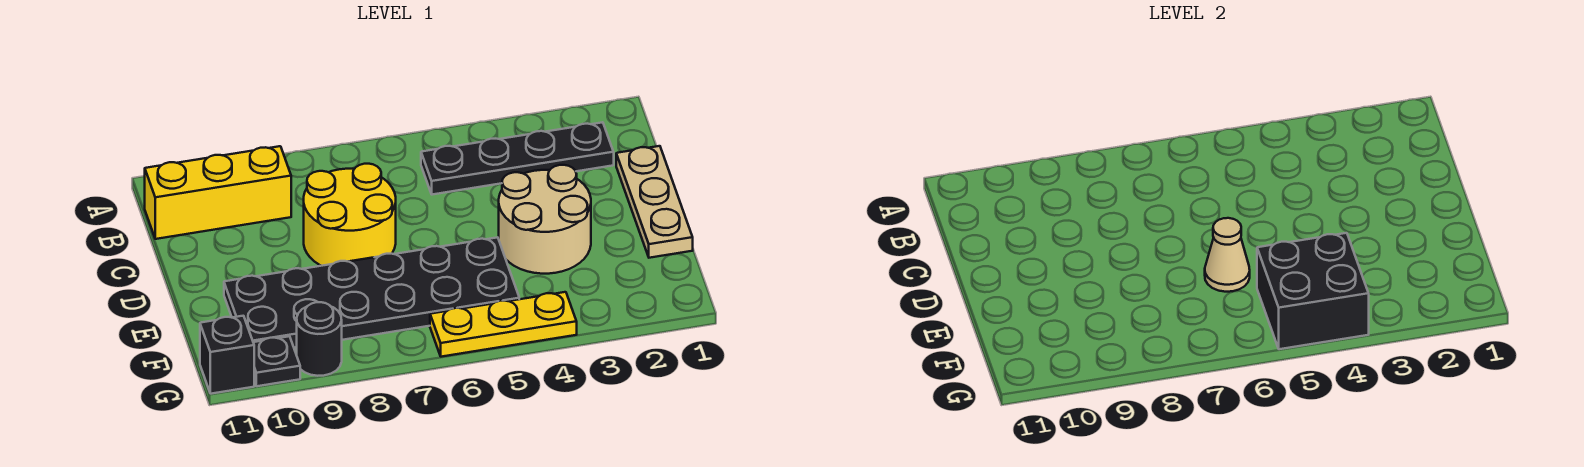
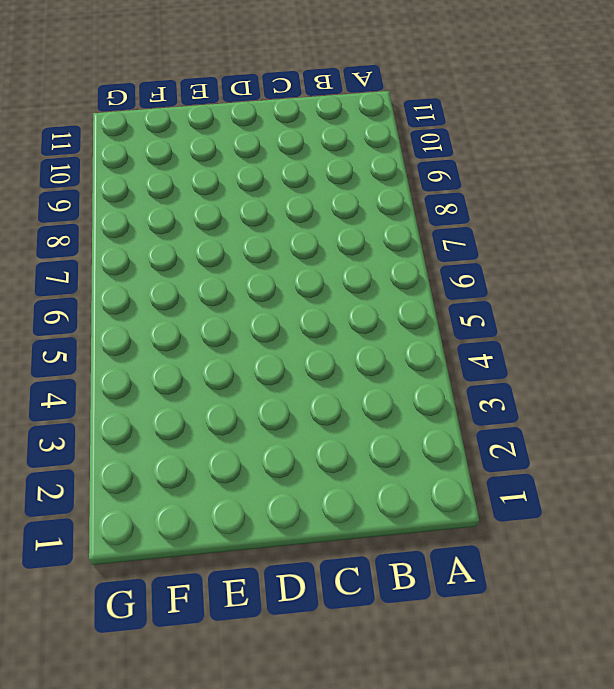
none -> black 1x4 plate [421,122,614,195]
none -> yellow 1x3 brick [145,146,291,239]
none -> tan 1x3 plate [616,146,693,258]

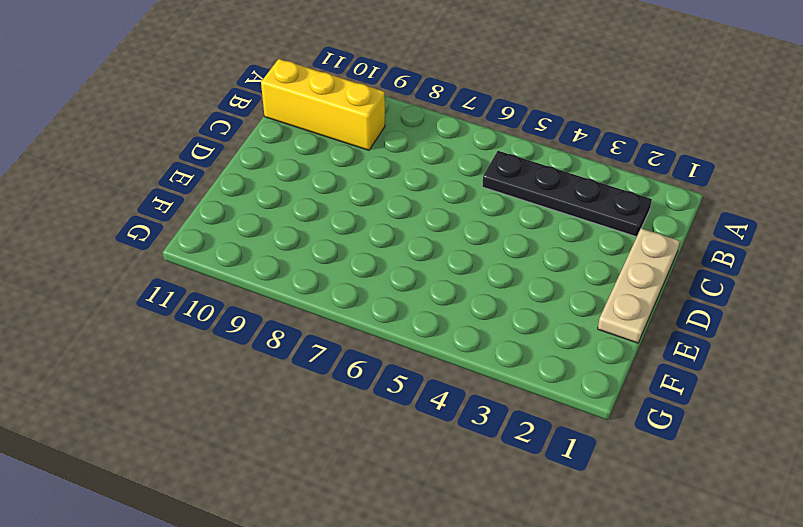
none -> yellow 2x2 round brick [304,164,396,266]
none -> tan 2x2 round brick [499,165,591,274]
none -> black 2x6 plate [224,237,519,348]

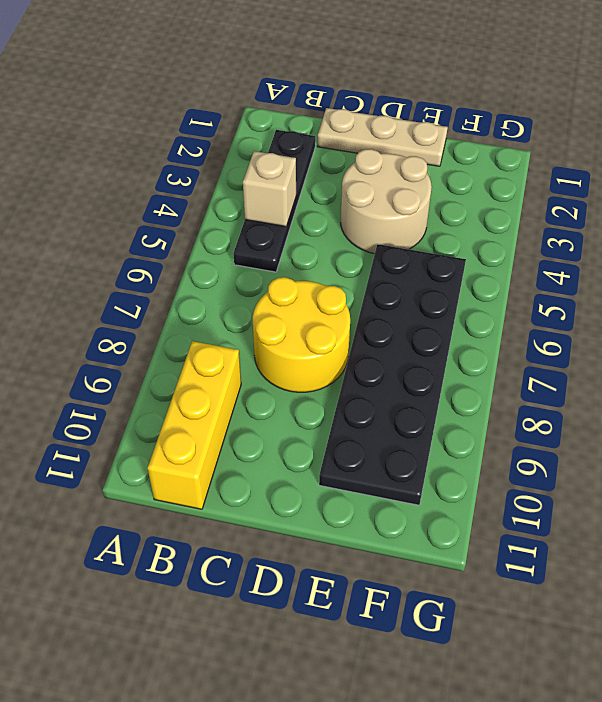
tan 1x1 brick [243,151,296,227] -> none
none -> yellow 1x3 plate [430,292,577,357]
none -> black 1x1 round brick [297,302,342,376]
none -> black 1x1 plate [253,336,300,386]

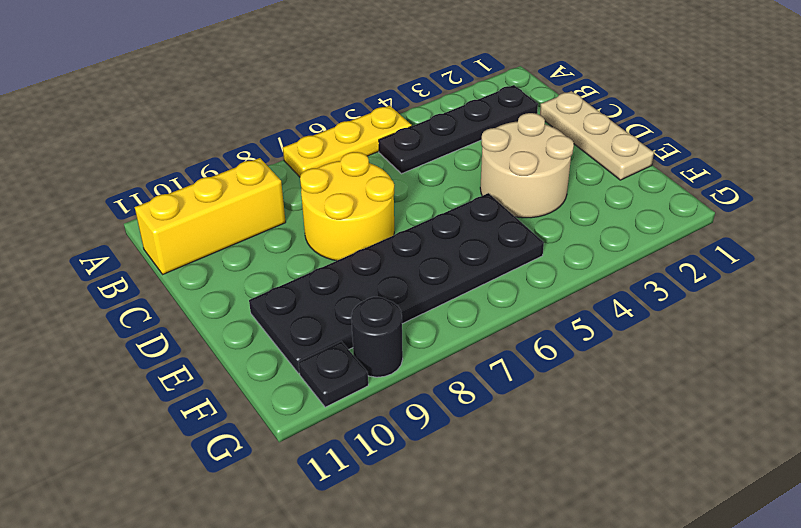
yellow 1x3 plate [283,106,412,177] -> yellow 1x3 plate moved to [430,292,577,357]
none -> black 1x1 brick [200,316,254,394]
none -> tan 1x1 cone [1205,218,1250,292]
none -> black 2x2 brick [1257,233,1369,349]

